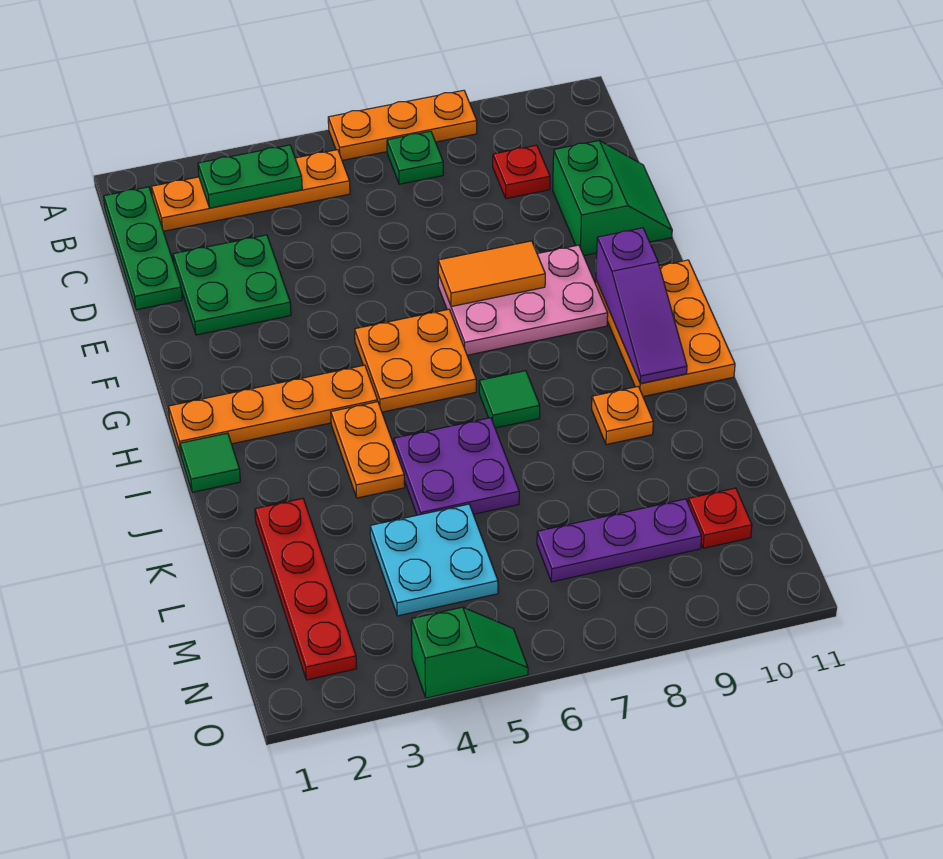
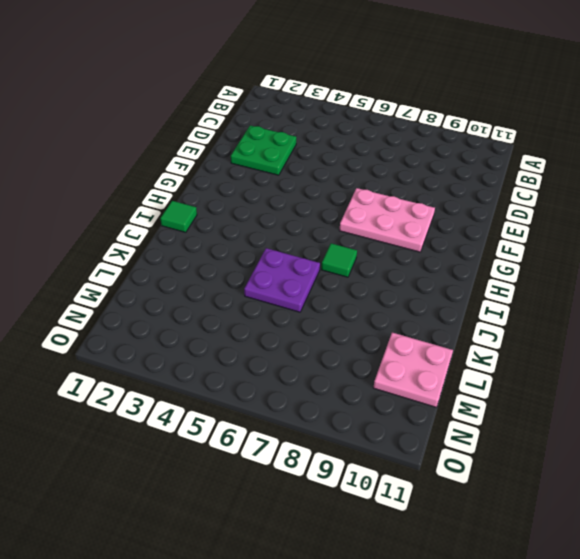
pink 2x2 plate [373,333,453,407] -> red 1x1 plate [688,488,752,548]
none -> orange 1x3 plate [328,90,477,160]
none -> green 1x3 plate [104,187,182,310]
none -> orange 1x4 plate [151,150,350,231]

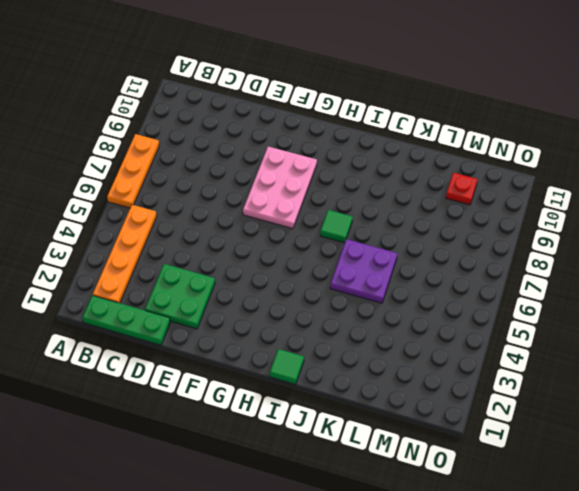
none -> green 1x1 plate [387,131,443,184]
none -> red 1x1 plate [493,145,550,198]
none -> green 2x2 slope [553,141,672,256]

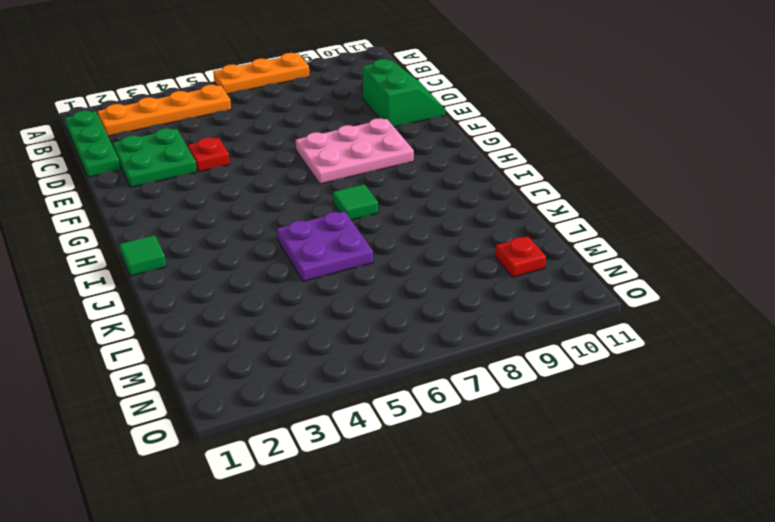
red 1x1 plate [188,137,230,172] -> red 1x1 plate moved to [493,145,550,198]
none -> green 1x1 plate [387,131,443,184]
none -> orange 2x2 plate [355,309,476,412]
none -> orange 2x3 plate [596,260,735,397]

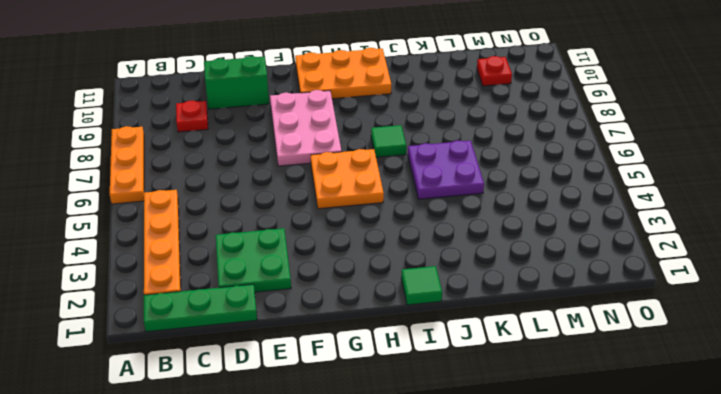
none -> green 1x1 plate [387,131,443,184]
none -> orange 1x4 plate [168,365,378,454]
none -> orange 1x2 plate [331,402,405,498]

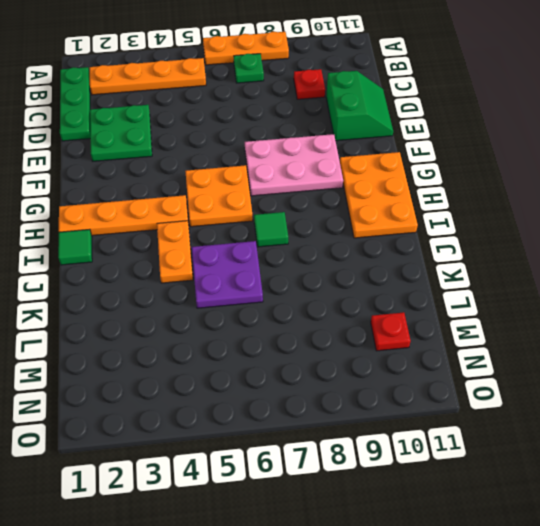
none -> orange 1x1 plate [592,386,653,445]
none -> red 1x4 plate [255,498,356,680]
none -> cyan 2x2 plate [370,504,498,616]

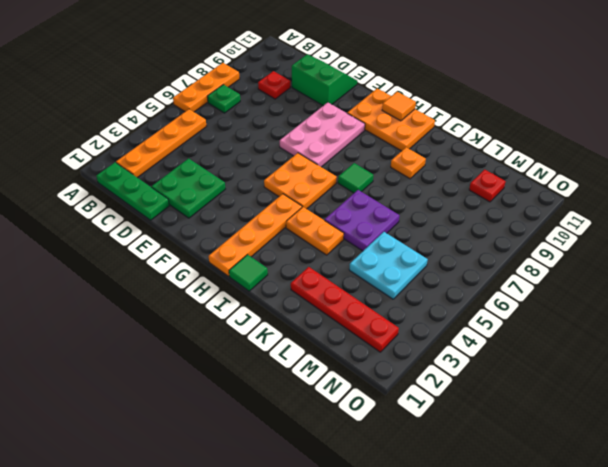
orange 1x1 tile [382,92,416,121] -> none
none -> purple 1x3 plate [537,499,702,582]
none -> green 1x2 slope [411,607,528,698]
none -> green 1x2 plate [198,145,302,208]

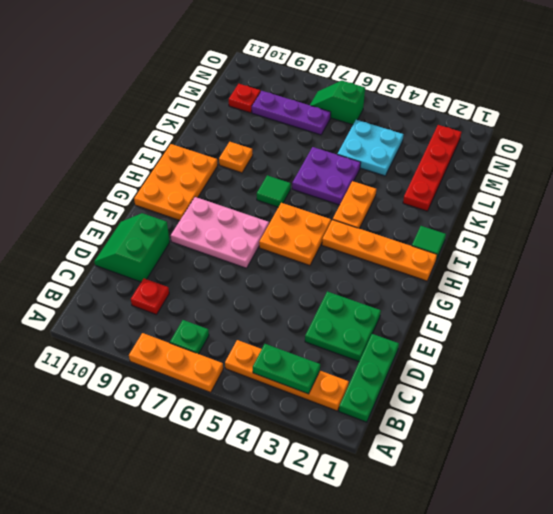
green 1x2 slope [310,81,365,125] -> green 1x2 slope moved to [411,607,528,698]
none -> orange 1x2 tile [438,241,545,307]
none -> purple 1x3 slope [596,228,687,384]

